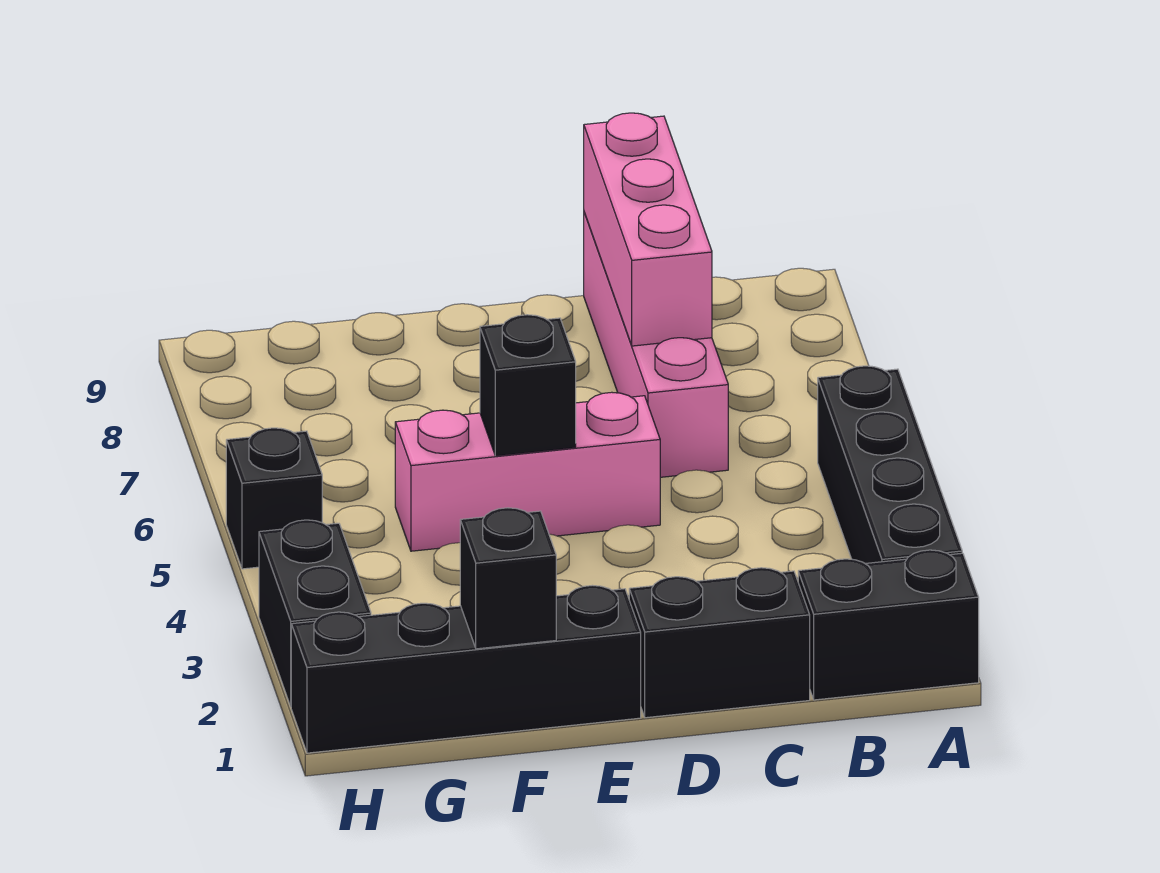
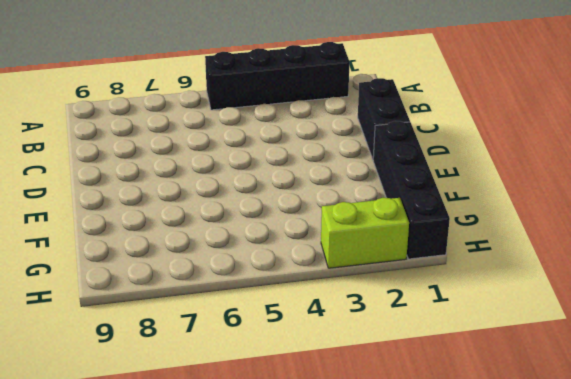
lime 1x2 brick [321,198,409,268] -> black 1x2 brick [259,520,371,706]
none -> black 1x2 brick [798,550,979,700]
none -> pink 1x4 brick [584,213,728,477]

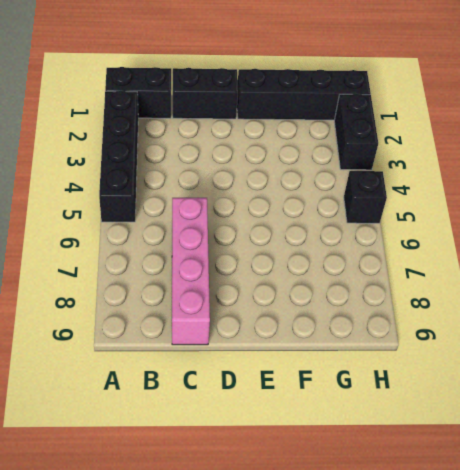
none -> pink 1x3 brick [395,392,660,551]
none -> pink 1x3 brick [584,113,712,346]

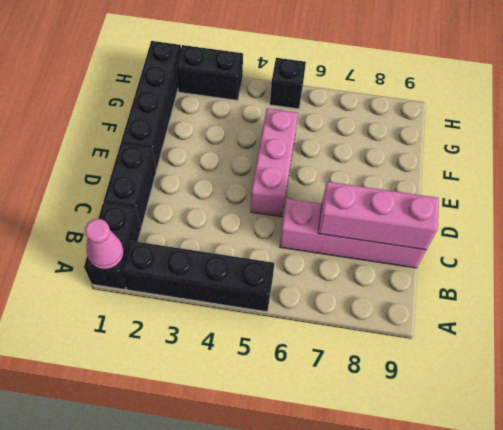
pink 1x1 cone [85,219,124,269] -> none
none -> black 1x1 brick [480,315,576,456]
none -> black 1x1 brick [460,508,556,649]

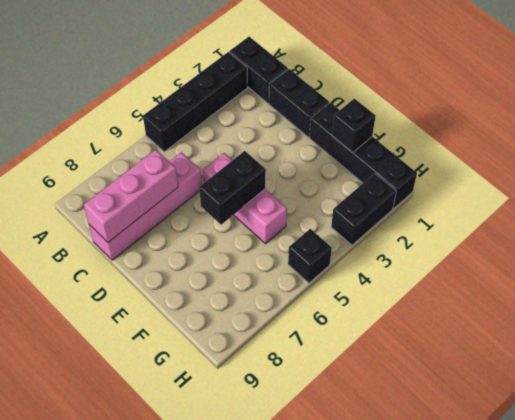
black 1x2 brick [199,151,266,225] -> black 1x1 brick [480,315,576,456]

